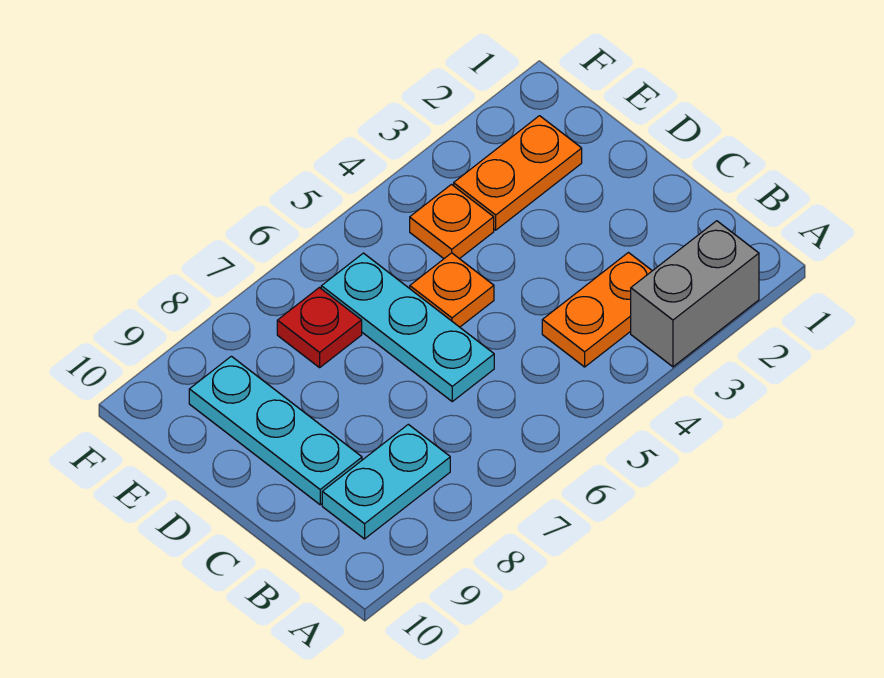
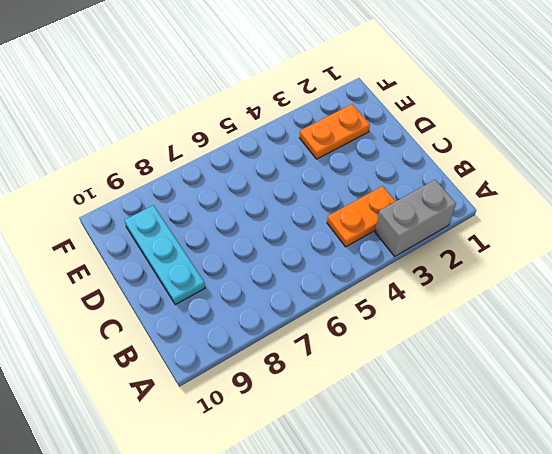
none -> cyan 1x2 plate [322,424,450,539]
none -> cyan 1x3 plate [321,253,494,401]

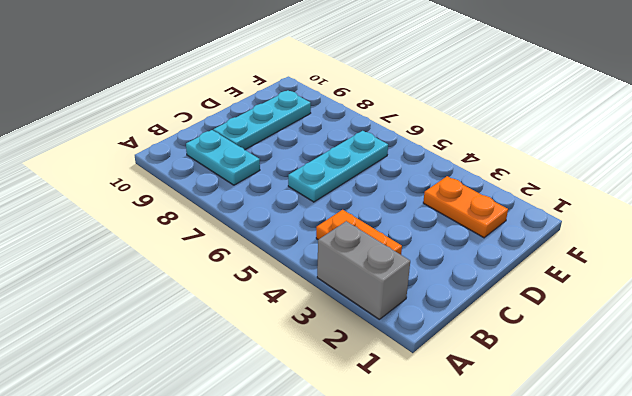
none -> orange 1x1 plate [410,253,494,327]
none -> orange 1x1 plate [410,184,494,259]

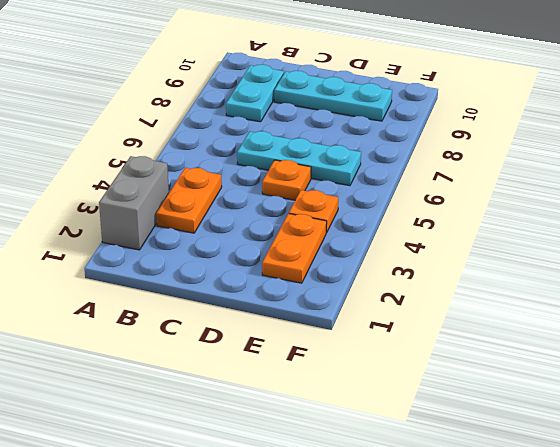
none -> red 1x1 plate [277,288,362,368]

